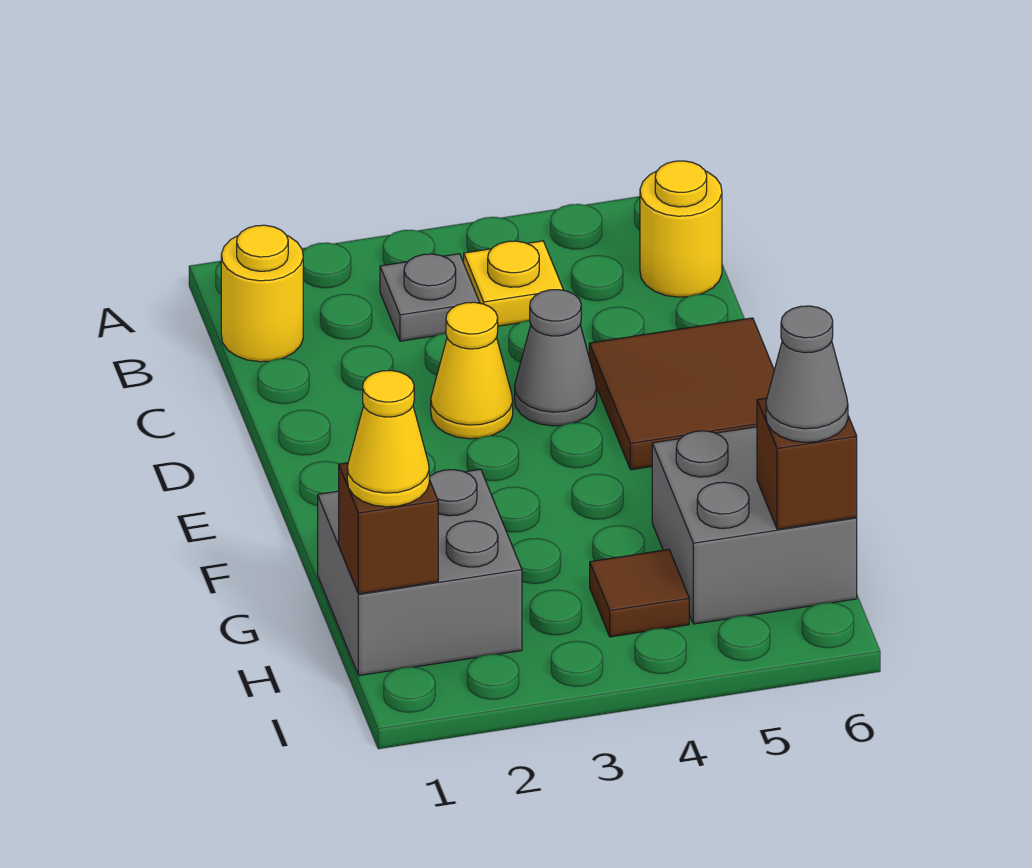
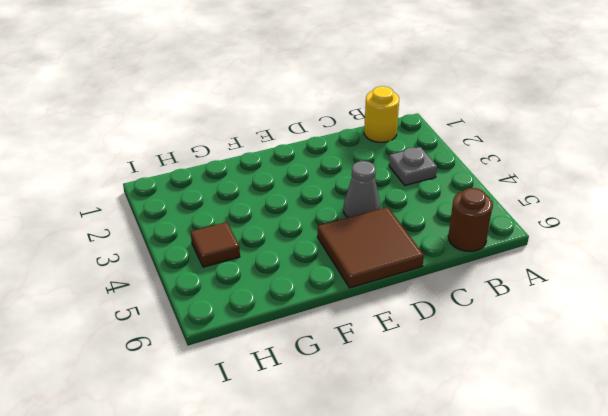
brown 1x1 round brick [448,188,493,251] -> yellow 1x1 round brick [640,161,722,297]
none -> yellow 1x1 plate [464,241,563,326]
none -> yellow 1x1 cone [431,302,513,439]
none -> grey 2x2 brick [318,469,522,676]

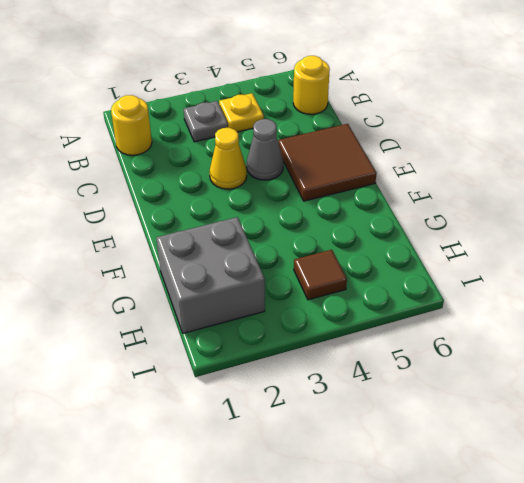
none -> grey 2x2 brick [652,427,857,624]
none -> brown 1x1 brick [339,463,438,594]
none -> brown 1x1 brick [757,398,857,529]

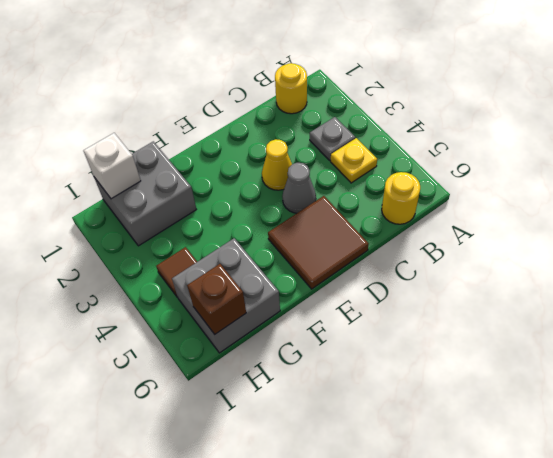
white 1x1 brick [83,133,141,199] -> brown 1x1 brick [339,463,438,594]
none -> yellow 1x1 cone [347,370,429,507]
none -> grey 1x1 cone [766,306,848,442]

